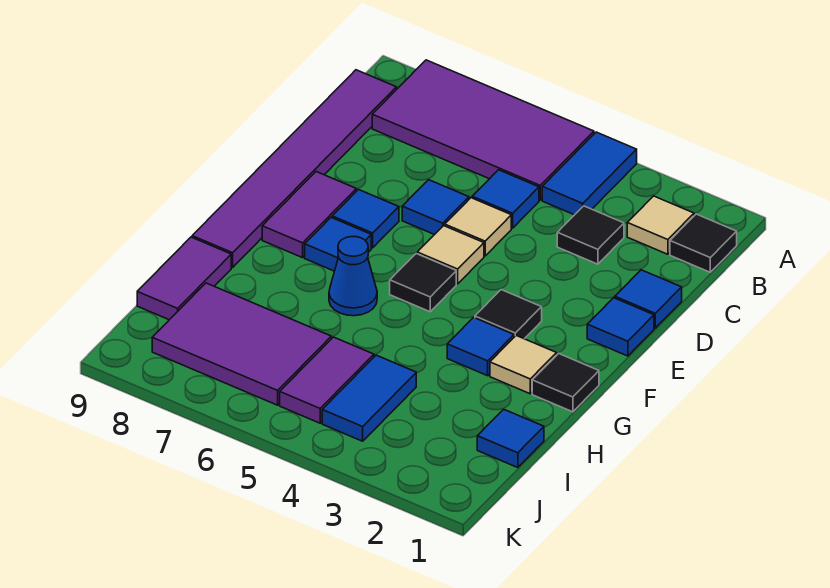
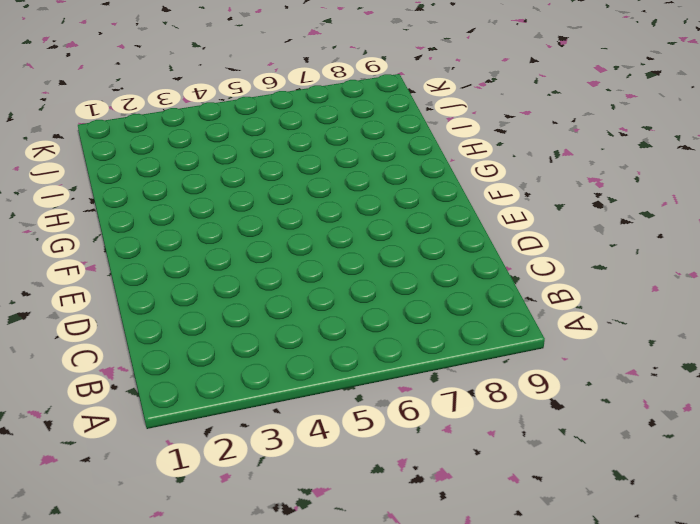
none -> blue 1x2 tile [542,132,637,215]
none -> purple 2x4 tile [372,60,594,200]
none -> black 1x1 tile [670,214,737,272]

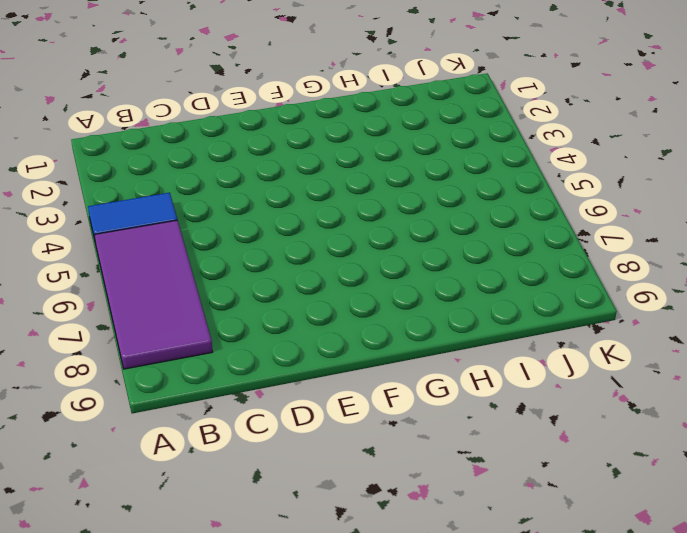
none -> black 1x1 tile [670,214,737,272]
none -> tan 1x1 tile [627,196,694,254]
none -> purple 1x6 tile [192,70,396,267]

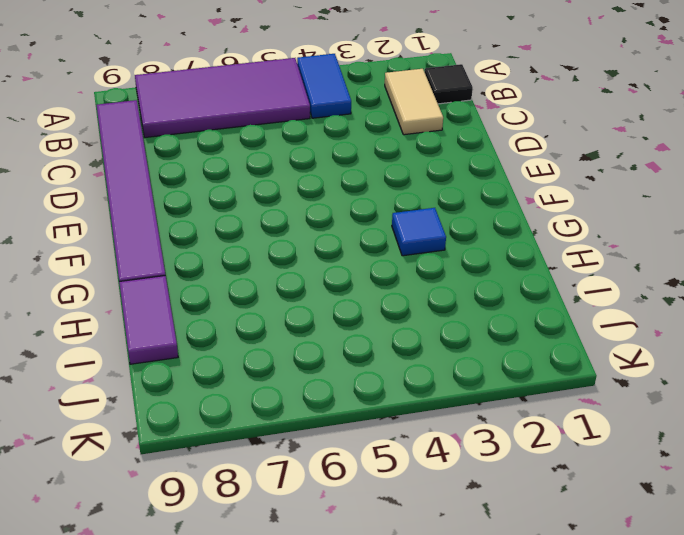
tan 1x2 tile [385,69,443,135] -> tan 1x1 tile [627,196,694,254]
none -> black 1x1 tile [557,206,624,264]
none -> blue 1x1 tile [472,170,539,228]
none -> blue 1x1 tile [615,270,682,328]

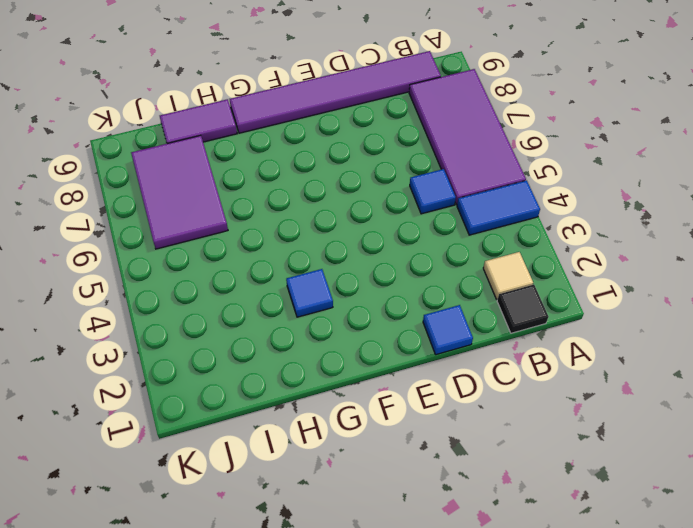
none -> black 1x1 tile [557,206,624,264]
none -> tan 1x1 tile [445,198,511,256]
none -> blue 1x1 tile [402,180,469,235]

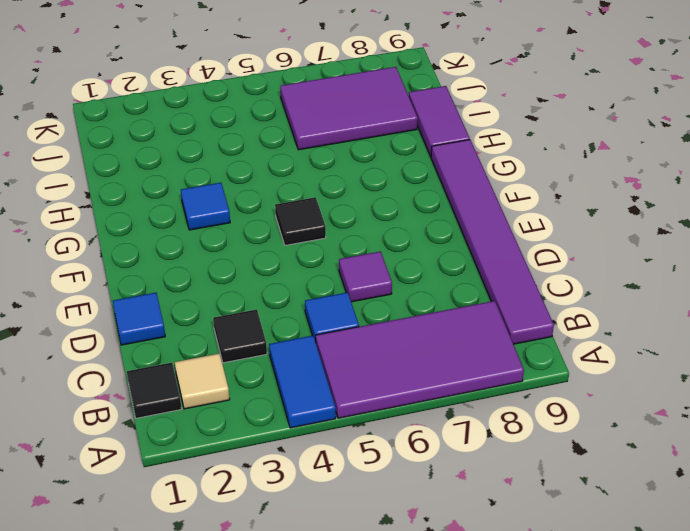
purple 1x1 tile [339,251,392,302] -> blue 1x1 tile [402,180,469,235]
none -> tan 1x1 tile [445,198,511,256]
none -> blue 1x1 tile [587,298,654,356]
none -> tan 1x1 tile [417,226,484,284]

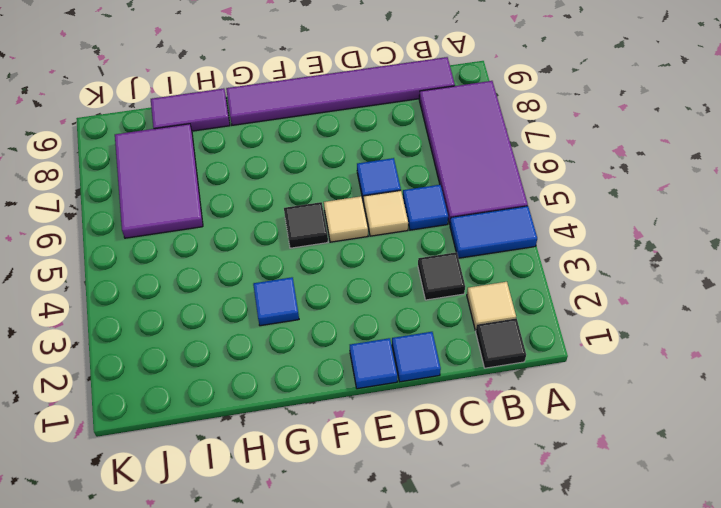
none -> blue 1x1 tile [332,190,399,248]
none -> purple 1x2 tile [262,172,356,258]
none -> black 1x1 tile [475,290,542,339]

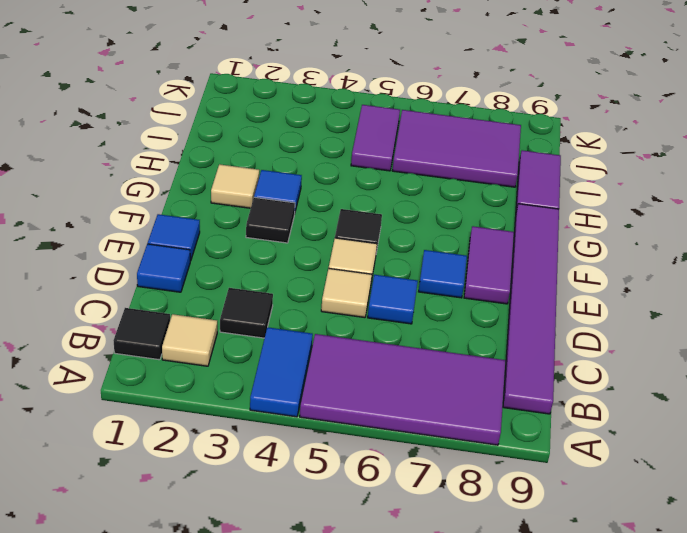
none -> blue 1x1 tile [472,170,539,228]
none -> blue 1x1 tile [305,218,371,271]
none -> black 1x1 tile [532,354,599,412]

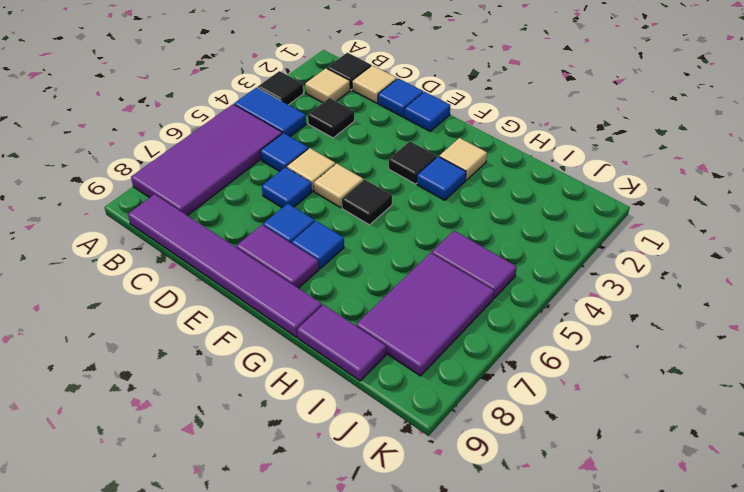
black 1x1 tile [258,71,303,105] -> black 1x1 tile moved to [532,354,599,412]
tan 1x1 tile [352,65,397,103] -> none
none -> blue 1x1 cone [329,237,377,316]
none -> blue 1x1 tile [477,409,544,468]
none -> blue 1x2 tile [322,355,416,441]

